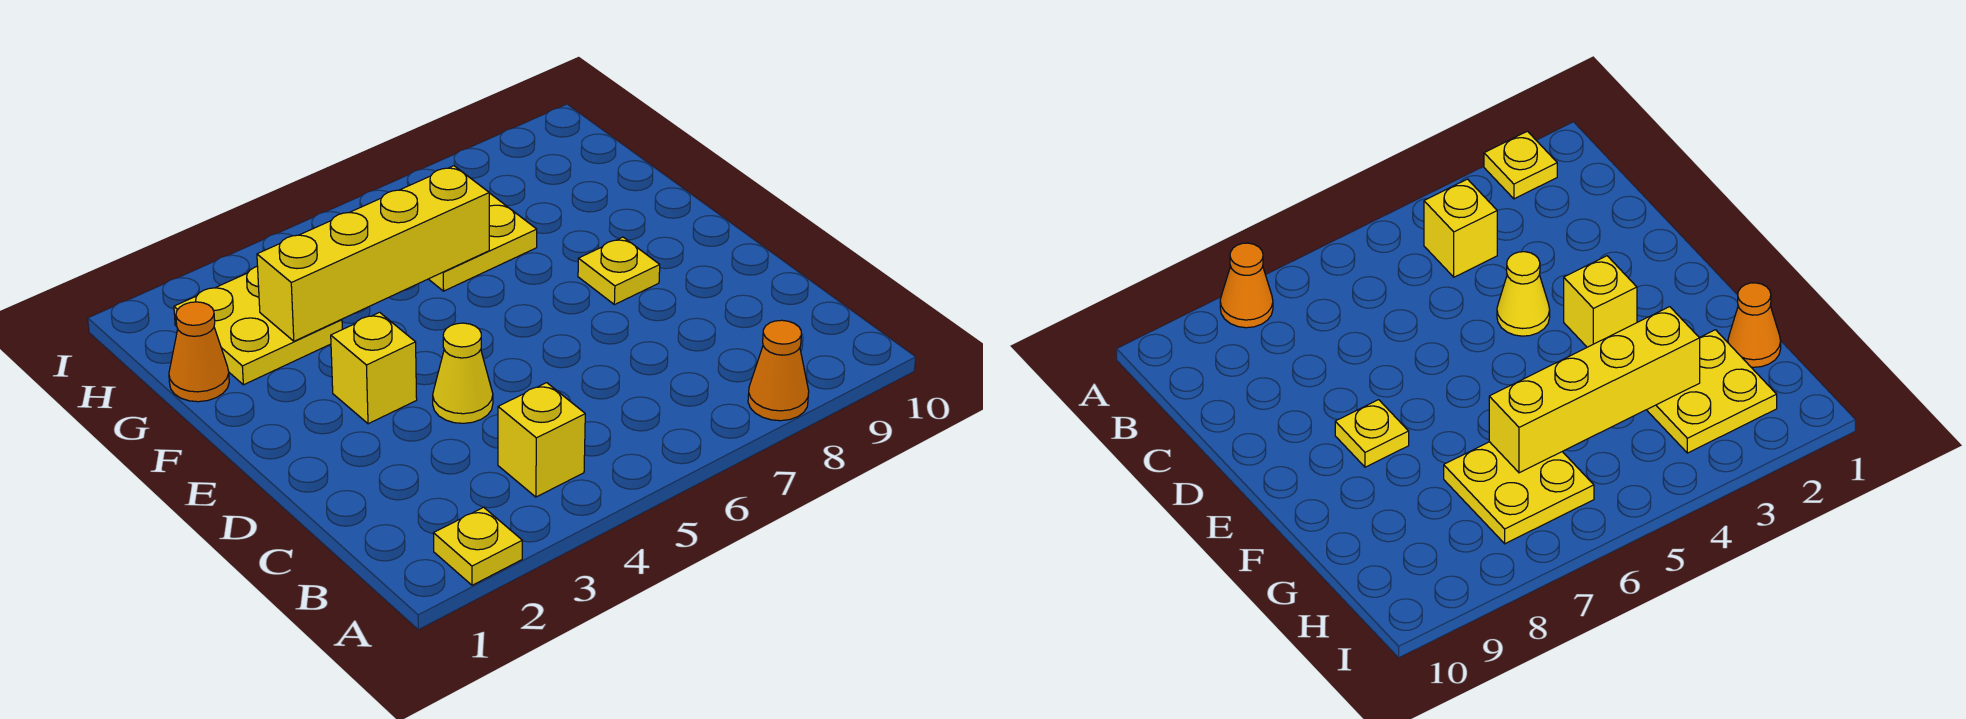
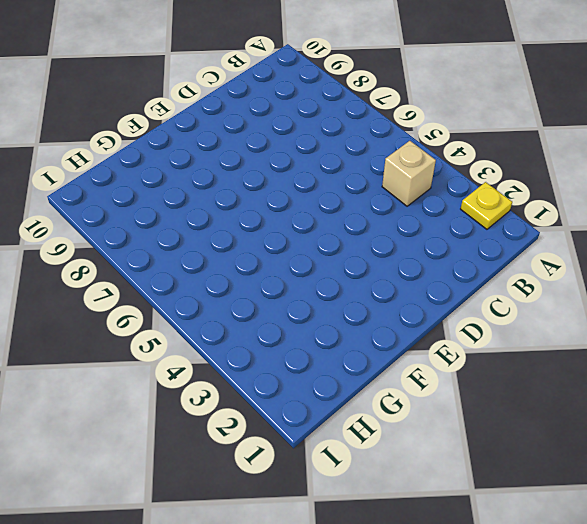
tan 1x1 brick [382,141,436,206] -> yellow 1x1 brick [498,383,585,497]
none -> orange 1x1 cone [748,320,809,421]
none -> yellow 1x1 cone [433,323,493,423]

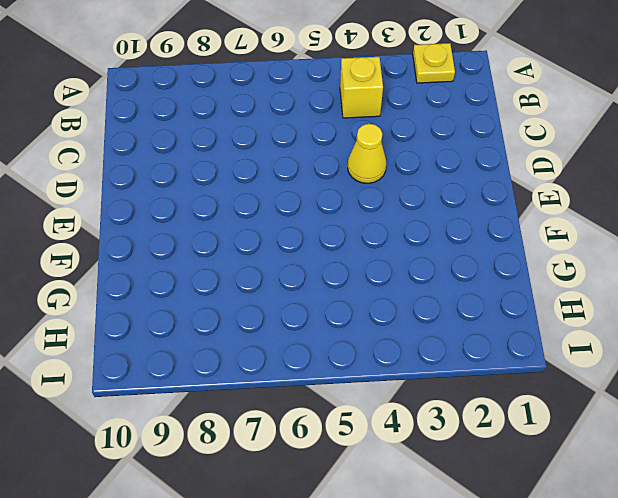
none -> orange 1x1 cone [748,320,809,421]
none -> yellow 1x1 brick [331,312,417,424]

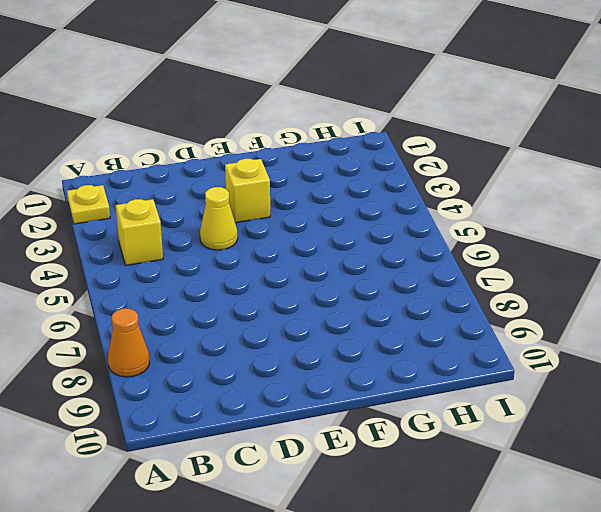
none -> yellow 1x1 plate [578,237,660,305]
none -> orange 1x1 cone [169,302,229,402]

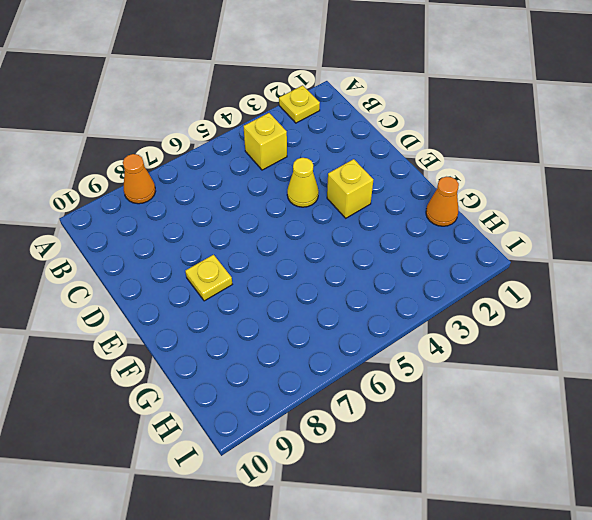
none -> yellow 2x2 plate [174,266,342,385]
none -> yellow 2x2 plate [429,193,537,291]

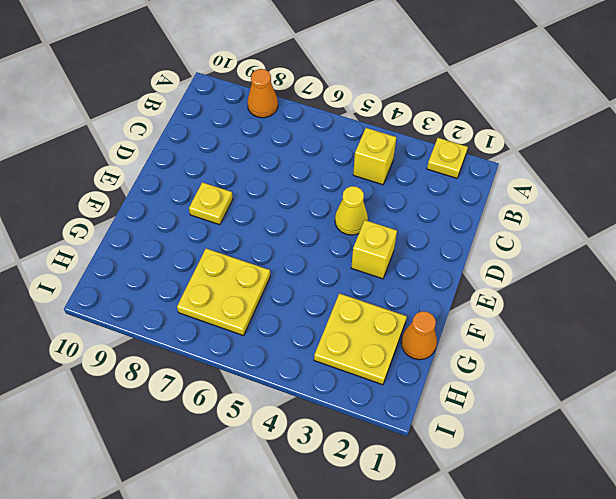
none -> yellow 1x4 brick [257,166,489,341]

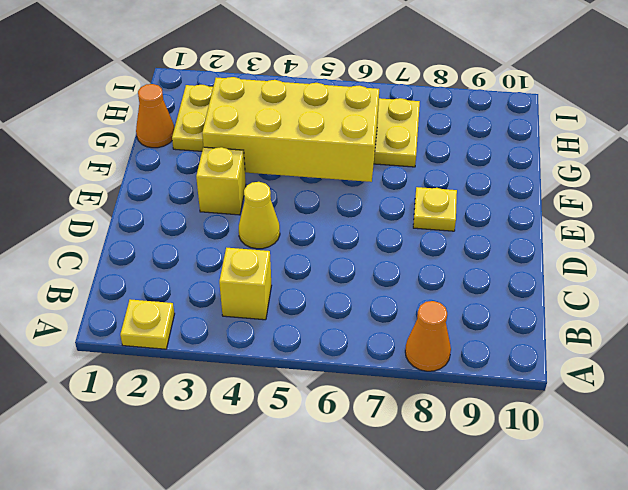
yellow 2x4 brick [202,77,379,182] -> yellow 1x4 brick [257,166,489,341]

